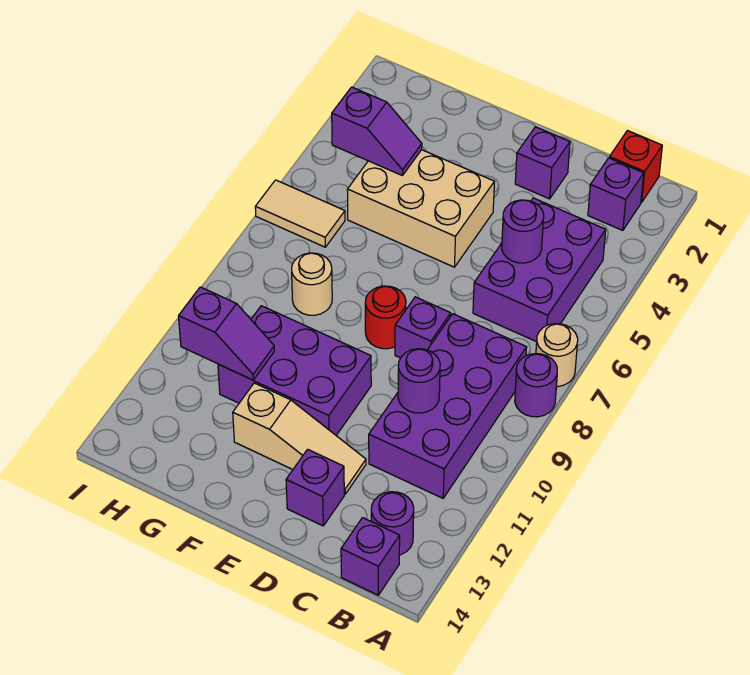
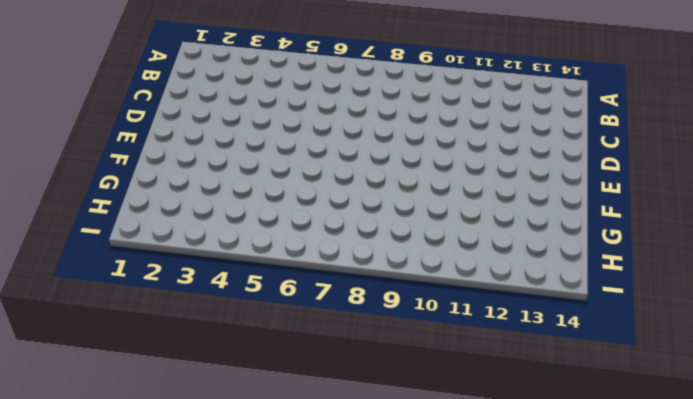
none -> tan 1x1 round brick [536,324,578,387]
none -> purple 1x1 round brick [515,354,557,417]
none -> red 1x1 brick [609,131,662,203]

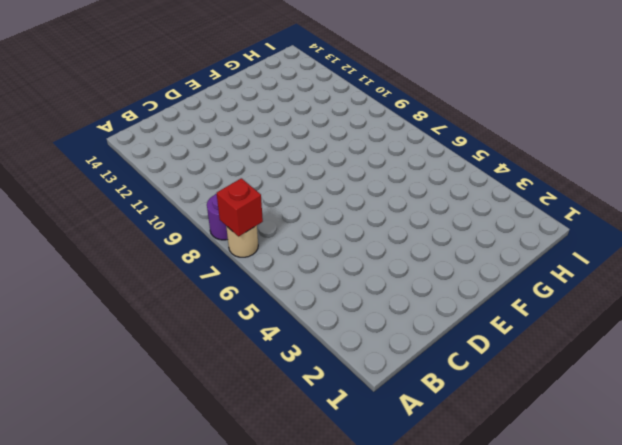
red 1x1 brick [217,178,263,237] -> red 1x1 brick moved to [609,131,662,203]
none -> purple 1x1 brick [588,158,644,230]
none -> purple 2x3 brick [473,198,606,342]
none -> purple 2x4 brick [369,314,527,498]

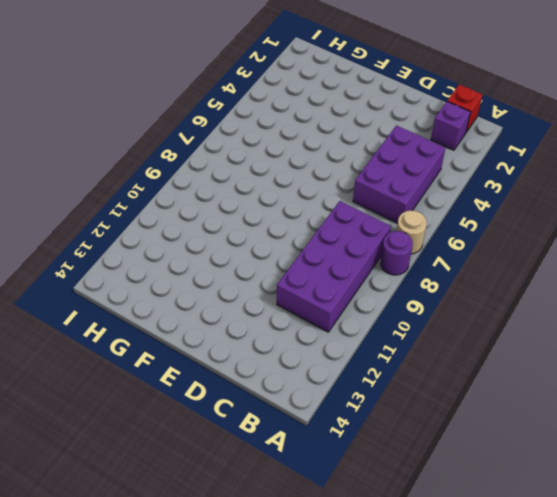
none -> purple 1x1 round brick [371,492,414,555]
none -> purple 1x1 brick [341,518,400,595]
none -> purple 1x1 brick [515,127,570,199]

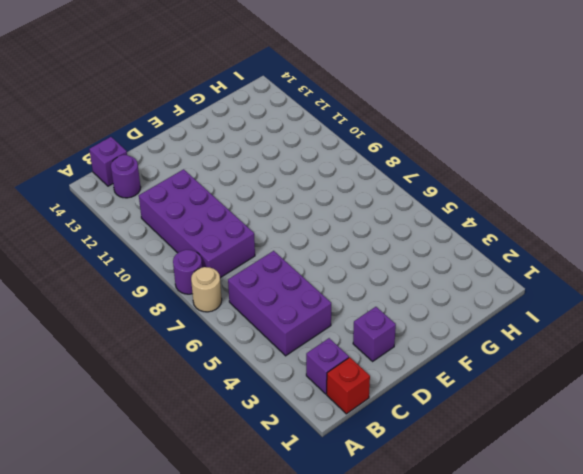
none -> purple 1x1 brick [395,297,451,358]
none -> tan 1x3 slope [233,383,366,494]
none -> purple 1x1 brick [286,449,344,526]

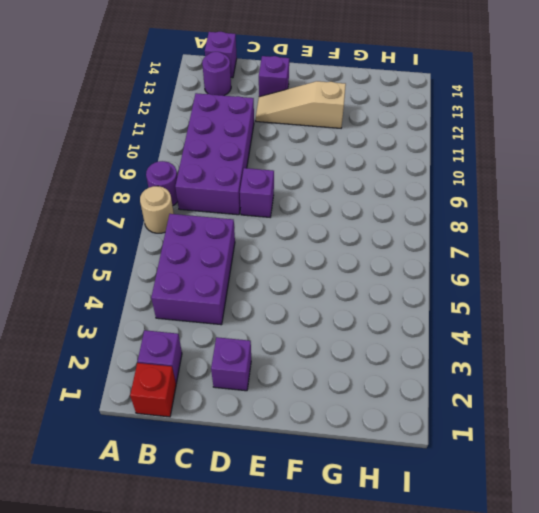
none -> tan 2x3 brick [347,150,494,267]
none -> red 1x1 round brick [365,286,406,349]
none -> purple 2x3 brick [218,306,371,435]

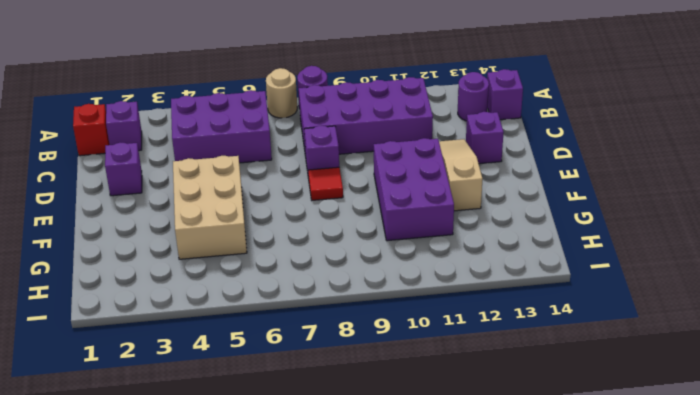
red 1x1 tile [308,167,343,200] -> red 1x1 round brick [365,286,406,349]
none -> tan 1x1 round brick [292,253,332,315]
none -> tan 1x2 tile [255,180,345,247]
none -> purple 1x1 round brick [502,200,544,263]

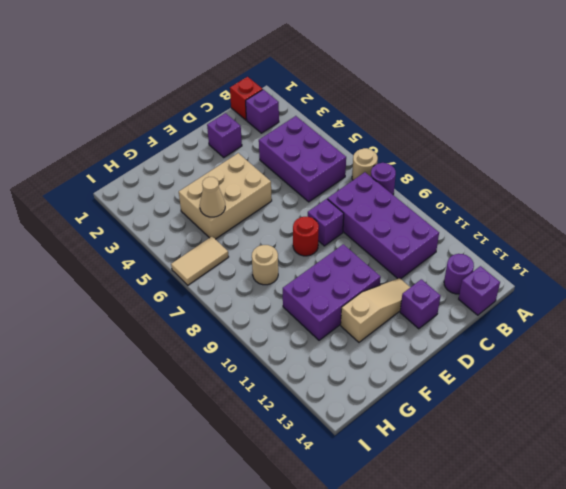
tan 1x1 cone [200,177,225,217] -> none
none -> purple 1x1 round brick [502,200,544,263]
none -> purple 1x1 round brick [398,349,440,413]
none -> purple 1x2 slope [332,87,422,176]

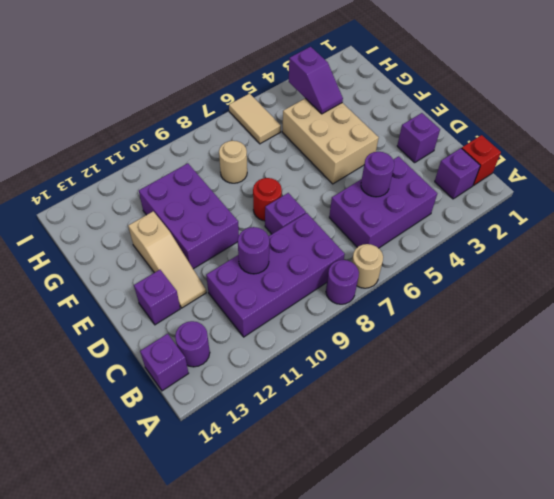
none -> purple 1x2 slope [179,287,274,380]

